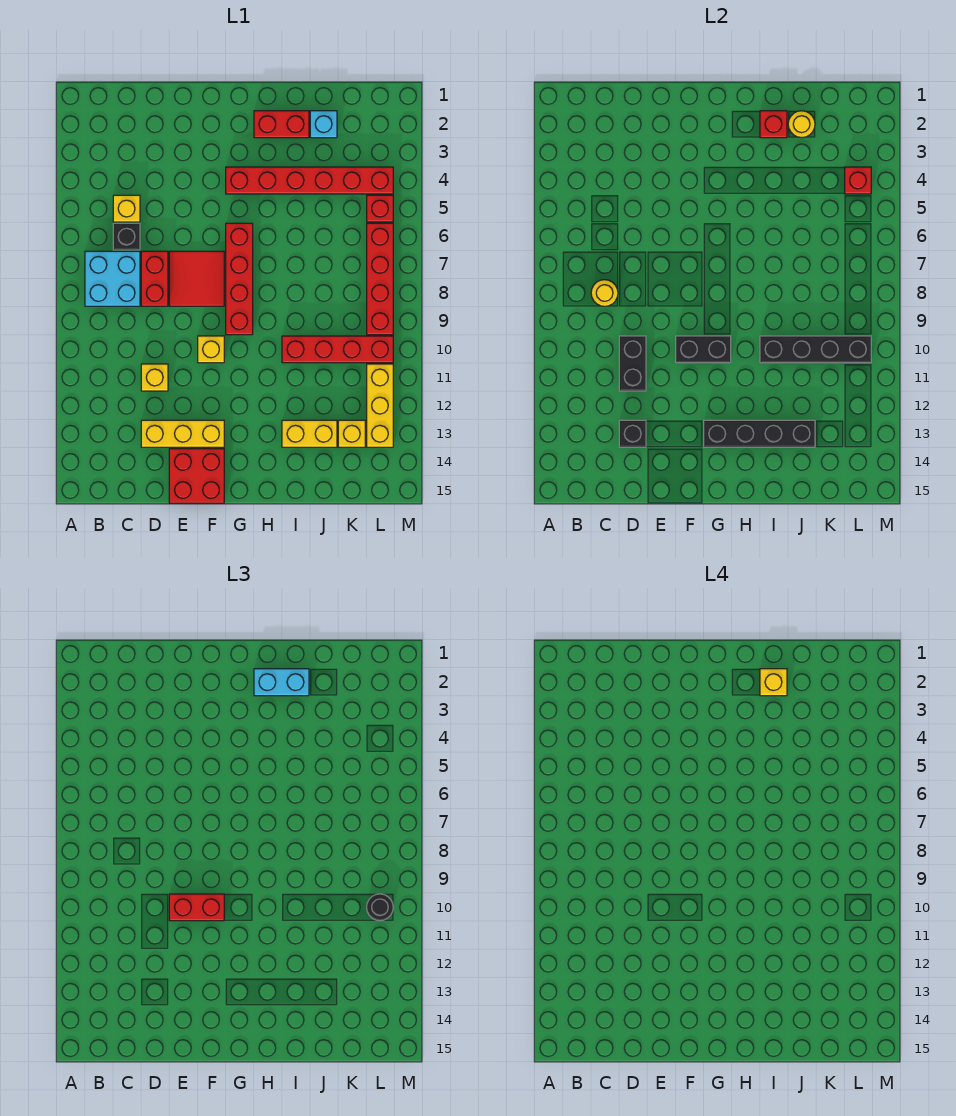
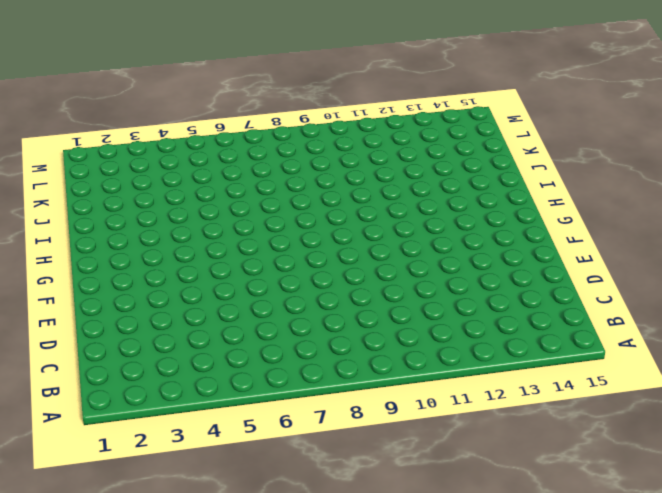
none -> cyan 2x2 brick [85,251,140,306]
none -> yellow 1x1 brick [113,195,140,222]
none -> black 1x1 brick [113,223,140,250]
none -> red 1x2 brick [141,251,168,306]

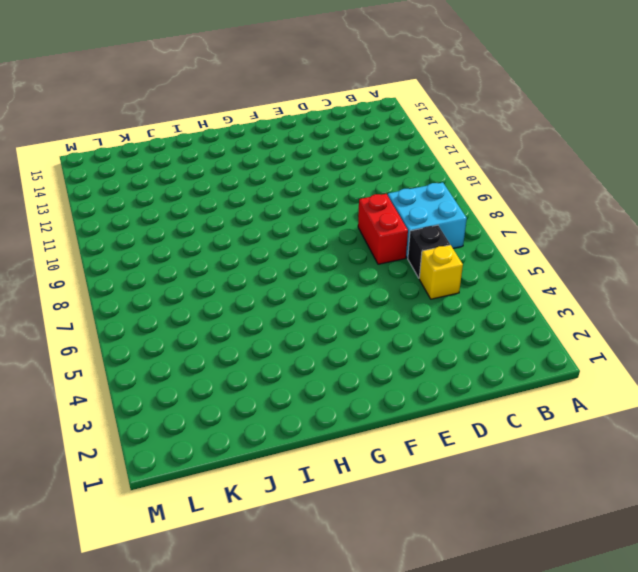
none -> yellow 1x1 brick [141,364,168,391]
none -> yellow 1x3 brick [141,420,224,447]
none -> red 2x2 tile [169,251,224,306]
none -> red 2x2 brick [169,449,224,503]

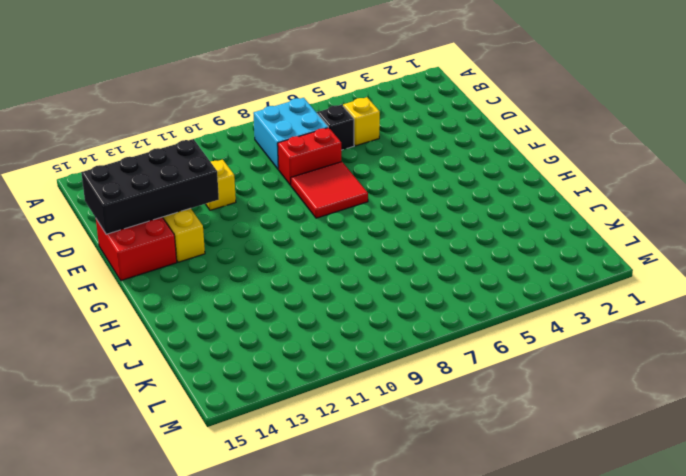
black 2x4 brick [81,139,219,234] -> black 1x1 brick [619,420,646,447]
none -> yellow 1x1 brick [198,336,224,363]
none -> red 1x6 brick [226,167,393,194]
none -> red 1x4 brick [226,223,253,335]
none -> red 1x2 brick [254,111,309,138]

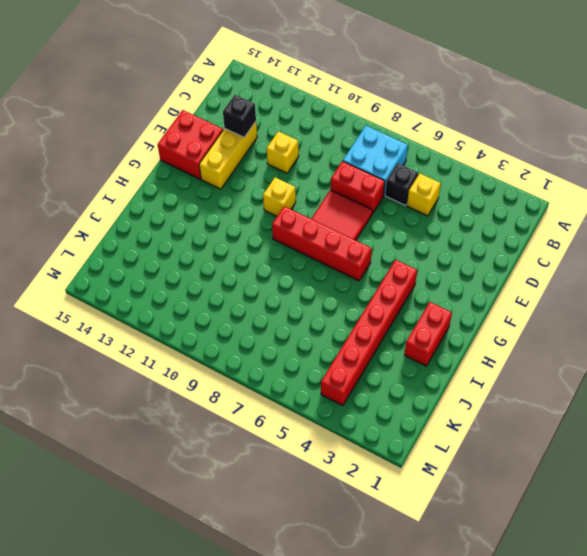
none -> red 1x4 brick [282,336,393,363]
none -> yellow 1x2 brick [282,420,337,447]
none -> cyan 1x1 brick [310,111,337,138]
none -> yellow 1x1 brick [338,420,365,447]

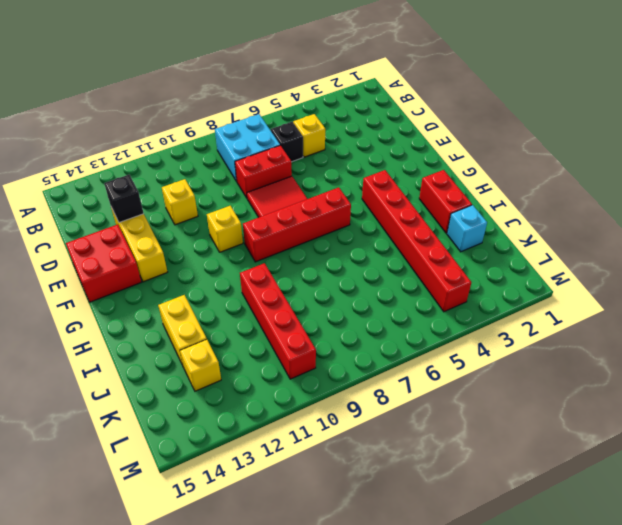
none -> red 1x1 brick [367,195,393,222]
none -> red 1x4 brick [367,223,393,335]
none -> yellow 1x3 brick [367,364,393,447]
none -> yellow 1x1 round brick [591,280,618,306]

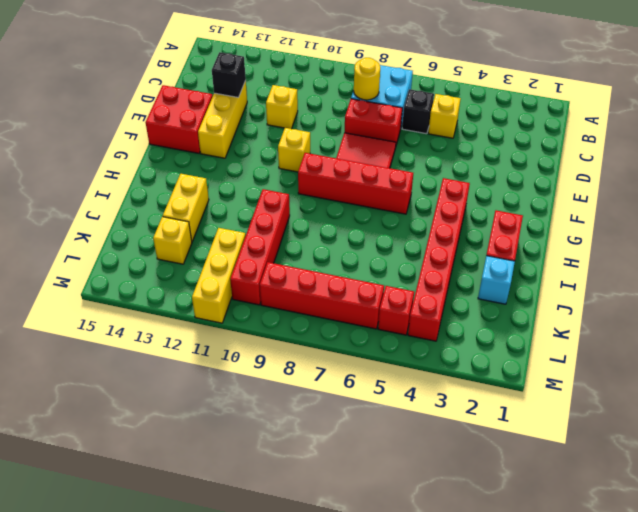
yellow 1x3 brick [192,228,246,323] -> yellow 1x3 brick turned to [367,364,393,447]
none -> black 1x2 brick [619,336,646,391]
none -> black 1x2 brick [676,336,731,363]
none -> black 1x4 brick [704,420,815,447]
none -> red 1x1 brick [760,111,787,138]

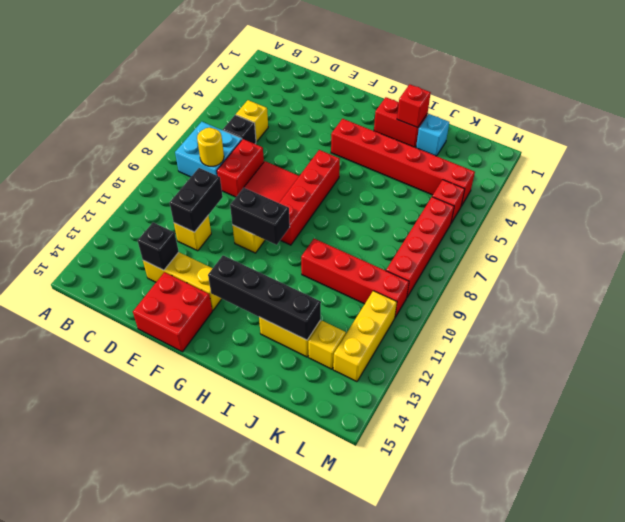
none -> black 1x4 brick [760,336,871,363]
none -> yellow 1x1 round brick [788,111,815,138]
none -> red 1x1 brick [845,167,871,194]
none -> red 1x2 brick [169,894,224,921]

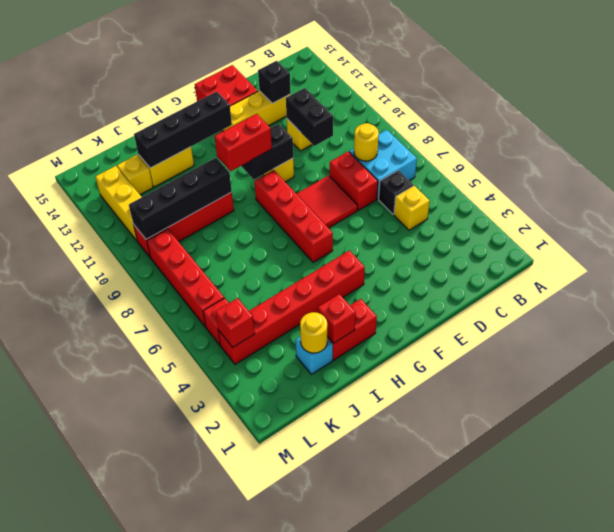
red 1x2 brick [215,114,272,171] -> red 1x2 brick moved to [169,894,224,921]
none -> cyan 1x2 brick [254,669,309,696]
none -> black 1x1 round brick [367,894,393,921]
none -> yellow 1x1 brick [760,669,787,696]

